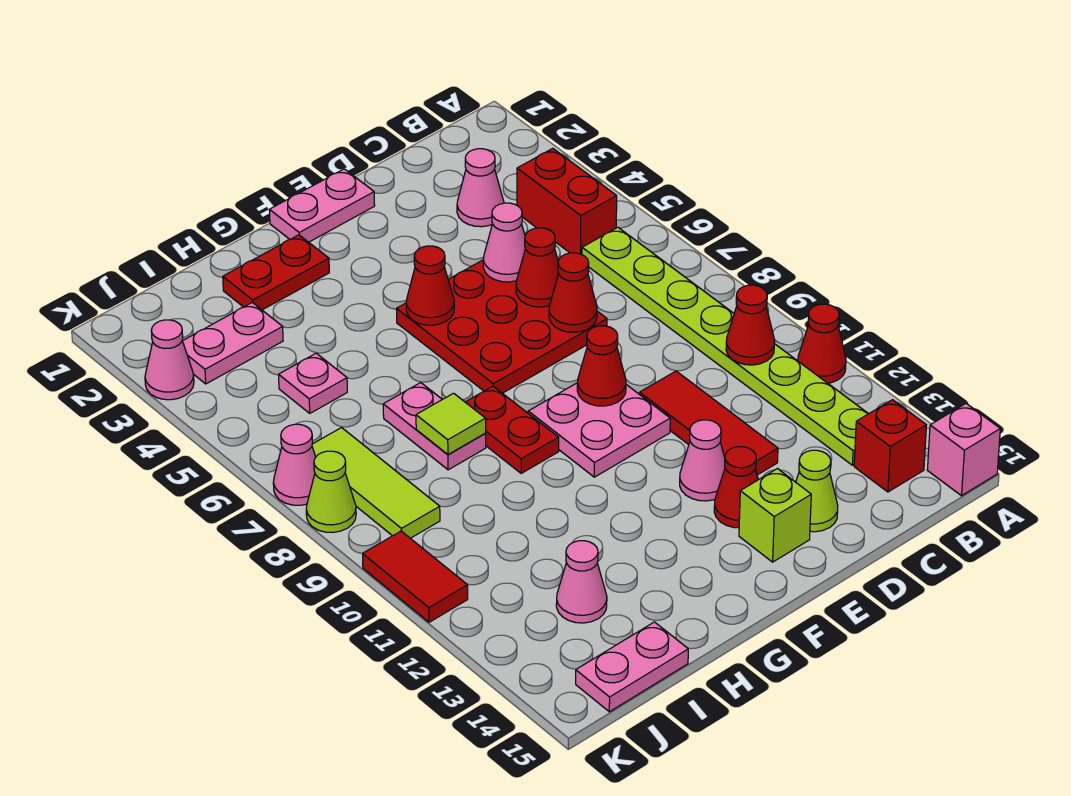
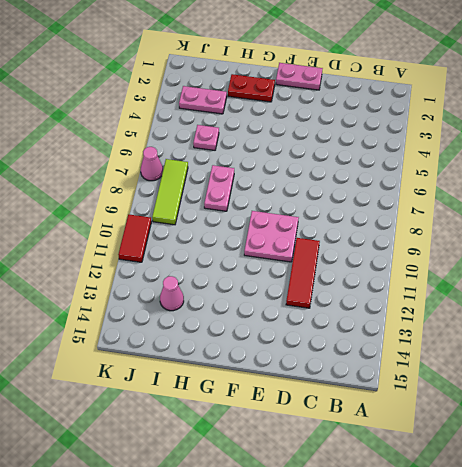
none -> red 1x1 cone [798,304,846,383]
none -> pink 1x1 brick [927,404,1000,496]
none -> red 1x2 brick [517,148,617,254]
none -> lime 1x8 plate [582,227,868,465]

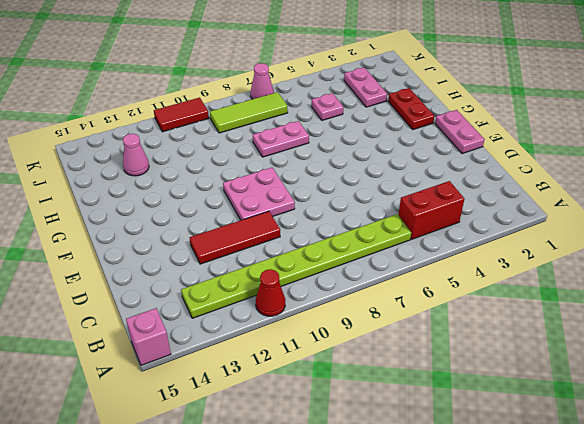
none -> red 1x1 brick [854,400,926,492]
none -> pink 1x1 cone [457,149,504,227]
none -> red 3x3 plate [397,260,607,393]
none -> lime 1x1 cone [796,450,838,532]

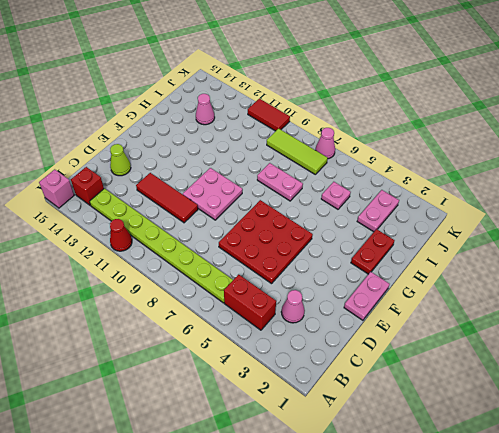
none -> pink 1x1 cone [680,420,725,501]
none -> red 1x1 cone [714,447,758,528]
none -> lime 1x1 brick [739,469,811,562]
none -> red 1x2 plate [466,386,559,473]

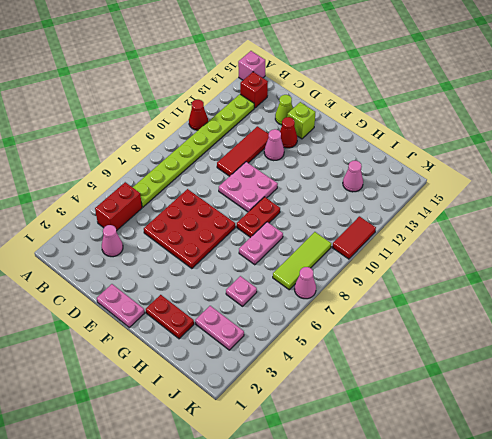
none -> pink 1x2 plate [576,622,688,712]
none -> pink 1x1 cone [145,320,194,400]
none -> lime 1x1 cone [306,451,356,533]
none -> red 1x1 cone [726,285,775,365]

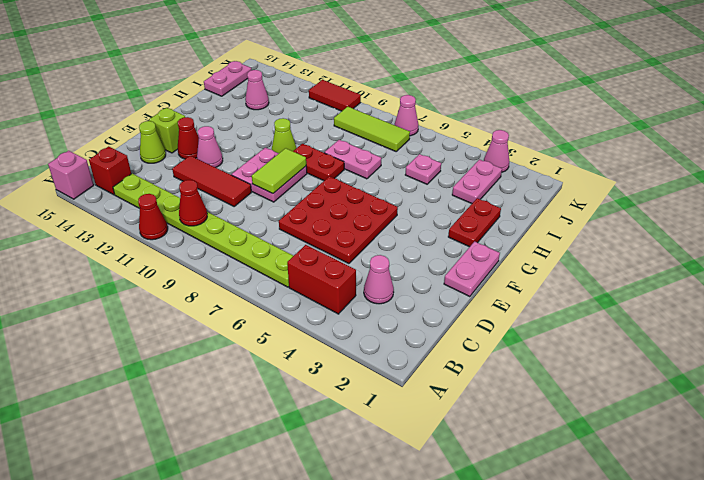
lime 1x2 tile [252,148,306,194] -> red 1x1 cone [577,326,626,406]
lime 1x1 cone [272,118,296,153] -> lime 1x1 cone moved to [306,451,356,533]
none -> pink 1x1 cone [483,203,525,282]
none -> red 1x1 cone [516,228,559,307]
none -> red 1x1 cone [549,253,597,332]
none -> red 1x1 cone [406,246,454,325]

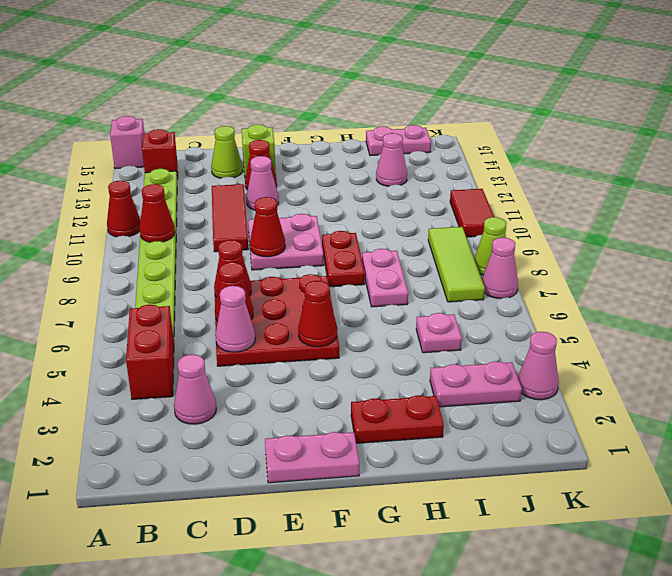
none -> lime 1x1 tile [416,393,486,454]

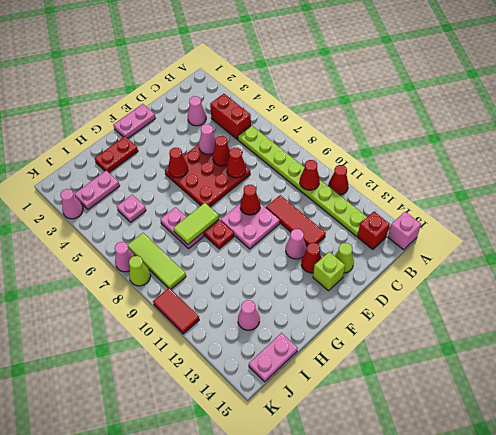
lime 1x2 tile [174,203,219,244] -> lime 1x1 tile [416,393,486,454]

